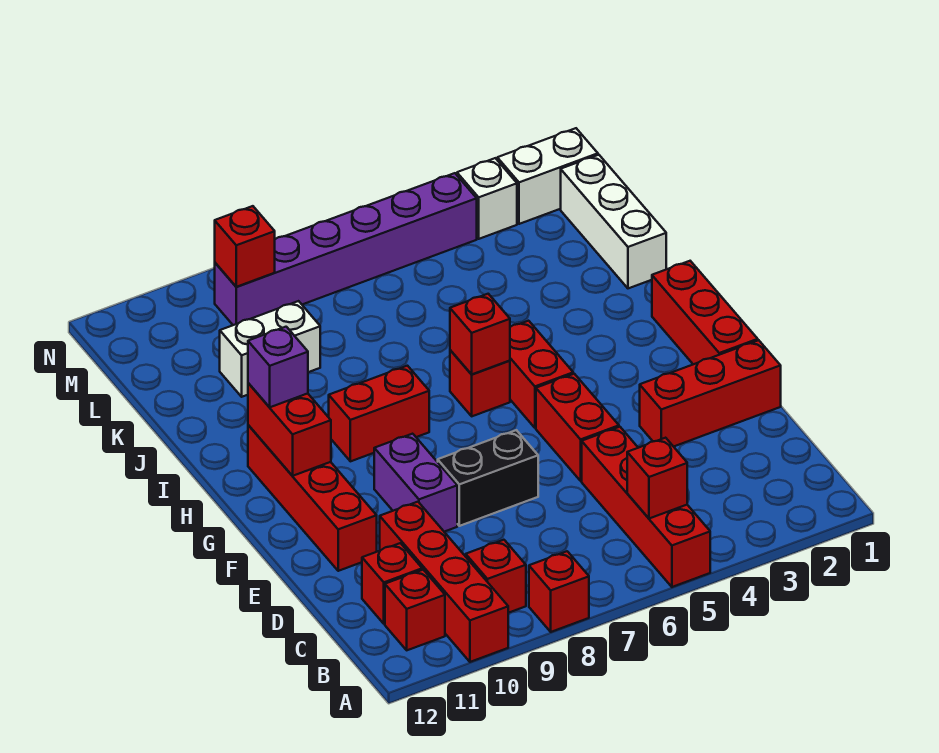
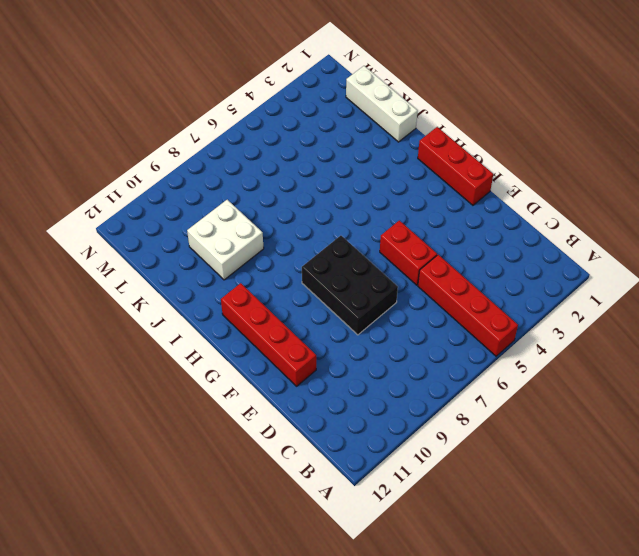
black 2x3 brick [302,236,398,335] -> black 1x2 brick [438,430,538,526]
white 2x2 brick [187,200,264,280] -> white 1x2 brick [220,301,320,397]
none -> red 1x1 brick [529,551,589,632]
none -> red 1x4 brick [380,502,508,662]
none -> red 1x1 brick [466,540,526,613]

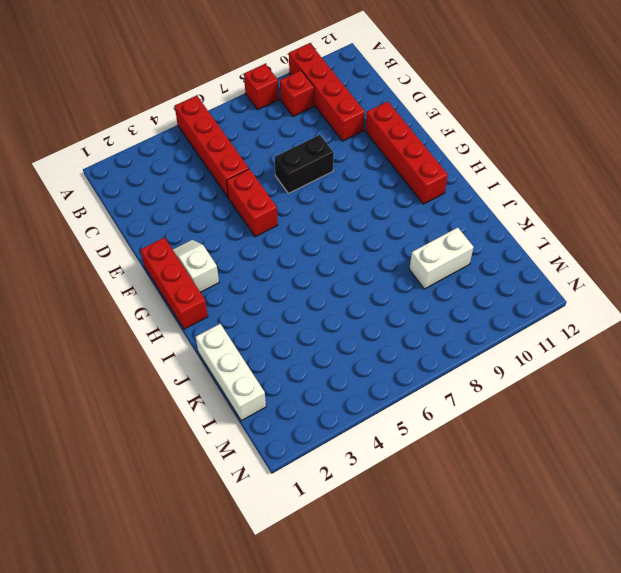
white 1x2 slope [173,240,219,292] -> none
none -> red 1x1 brick [385,570,445,650]
none -> red 1x1 brick [362,543,422,624]
none -> red 1x3 brick [640,340,781,447]

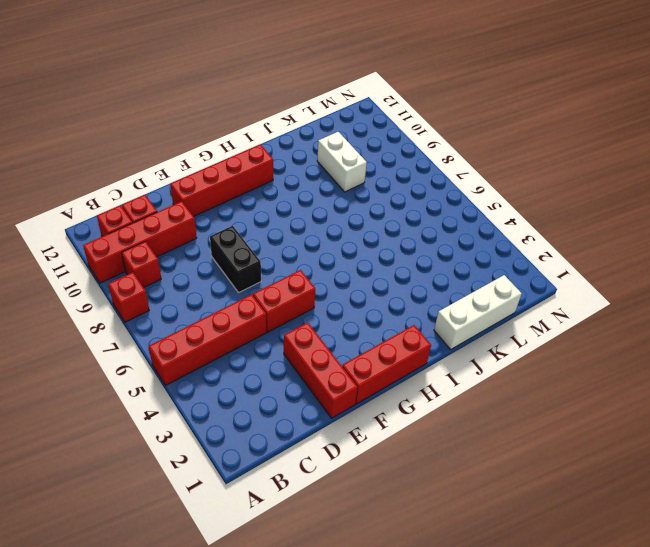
none -> purple 1x2 brick [374,434,457,532]
none -> red 1x2 brick [510,321,573,428]
none -> red 1x1 brick [450,350,510,416]

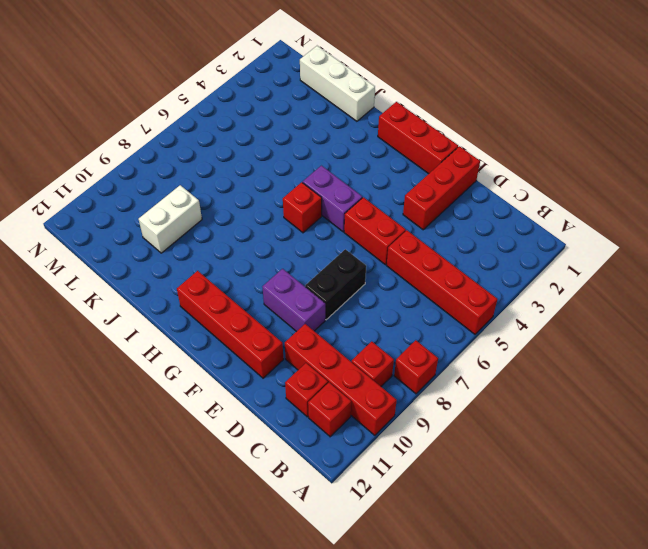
purple 1x2 brick [303,166,362,232] -> red 1x2 brick [510,321,573,428]
none -> red 1x2 brick [329,366,429,461]
none -> white 1x2 brick [497,128,598,224]
none -> white 1x1 brick [457,158,517,239]

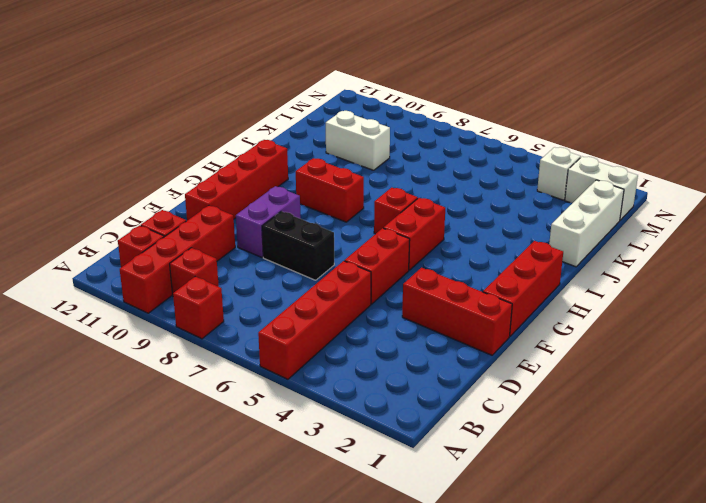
none -> purple 1x6 brick [215,173,477,325]
none -> red 1x1 brick [627,438,687,519]
none -> red 1x2 brick [248,383,331,476]

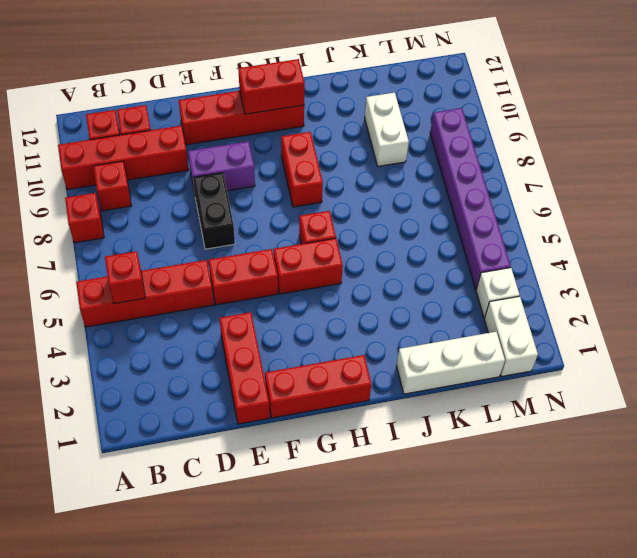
none -> red 1x1 brick [450,294,510,374]
none -> red 1x1 brick [215,206,275,287]
none -> purple 1x1 brick [248,327,308,407]

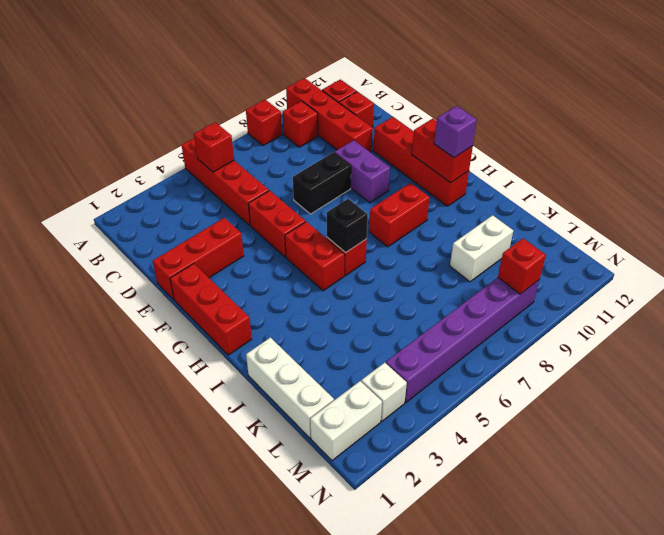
black 1x1 brick [327,199,368,253] -> red 1x1 brick [450,294,510,374]

